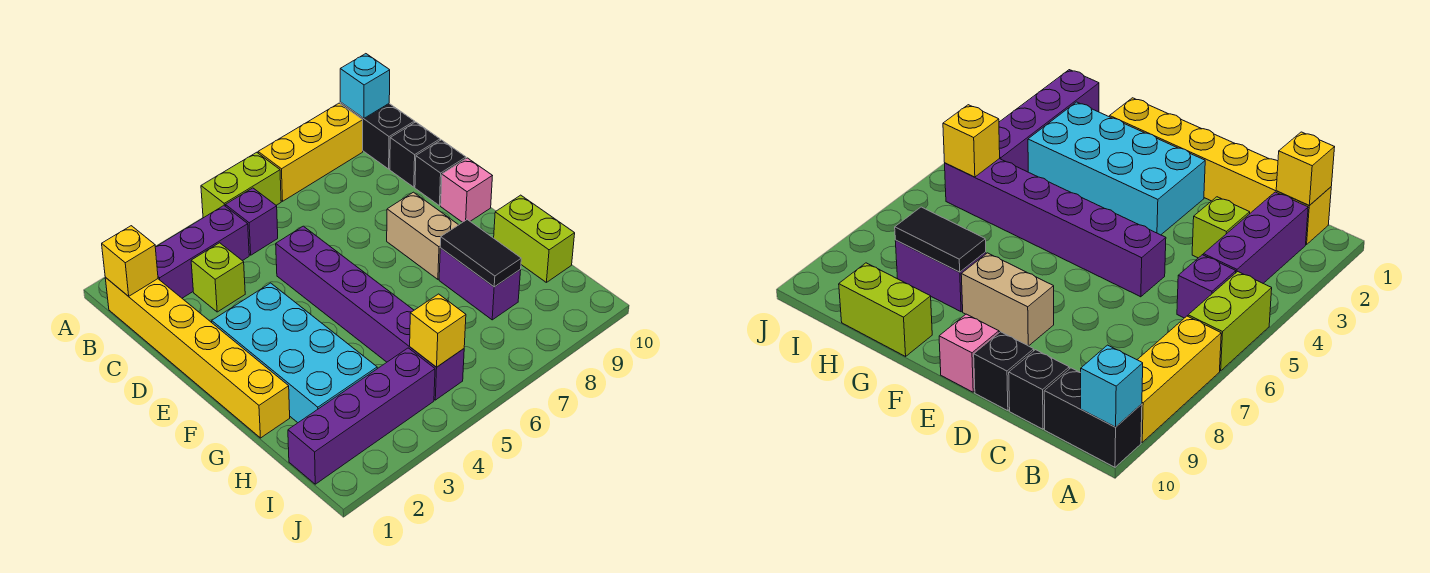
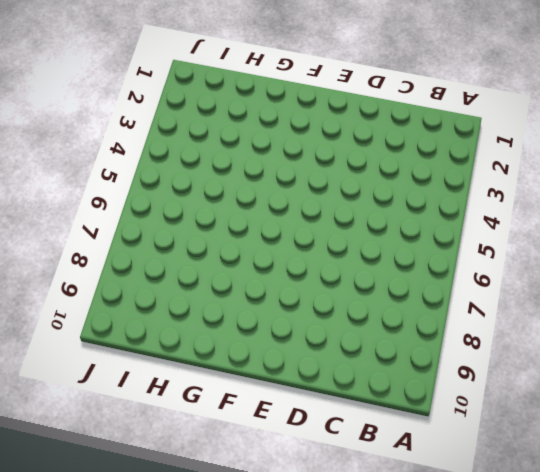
none -> lime 1x2 brick [201,152,281,218]
none -> yellow 1x3 brick [258,103,363,201]
none -> black 1x2 brick [341,103,415,169]

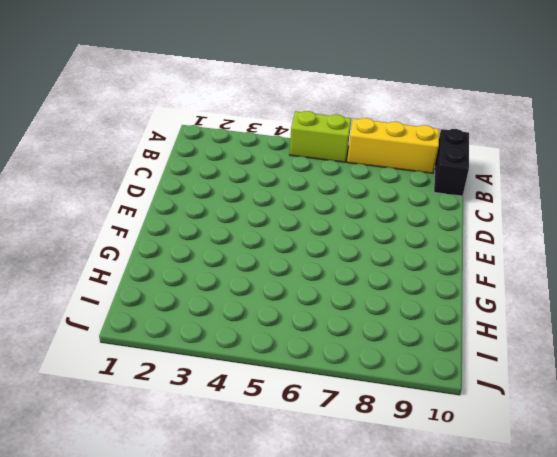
none -> yellow 1x6 brick [105,277,290,438]
none -> purple 1x3 brick [155,206,249,298]
none -> purple 1x1 brick [226,188,278,255]

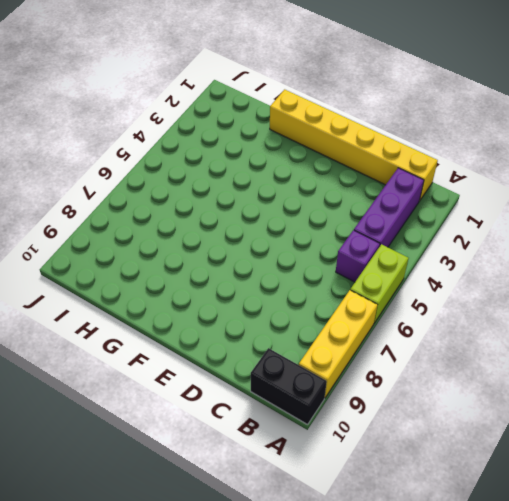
none -> lime 1x1 brick [191,243,245,312]
none -> black 1x1 brick [390,122,440,187]
none -> purple 1x6 brick [276,226,464,400]

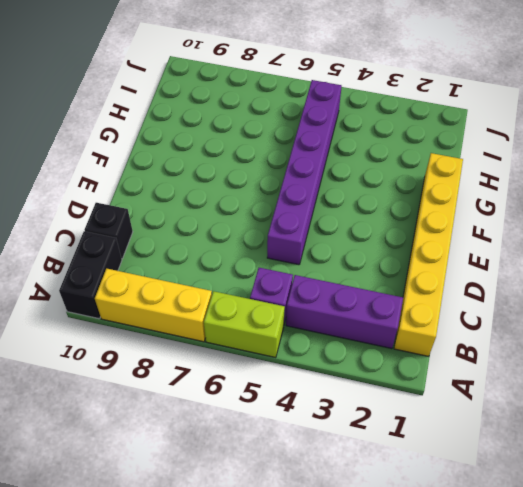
none -> lime 1x1 brick [191,243,245,312]
none -> black 1x1 brick [415,140,466,206]
none -> cyan 2x4 brick [212,283,377,423]

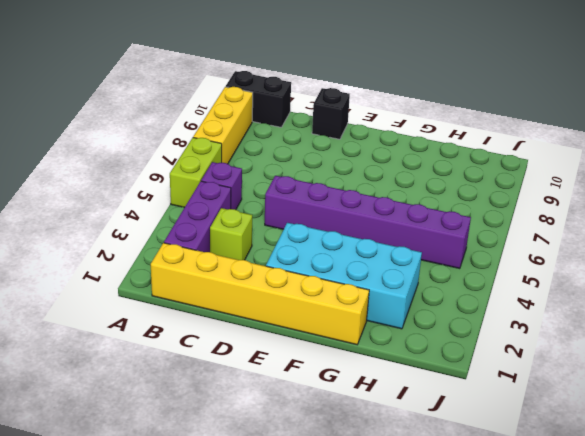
none -> black 1x1 brick [390,122,440,187]
none -> tan 1x2 brick [387,192,458,279]
none -> pink 1x1 brick [441,158,492,222]

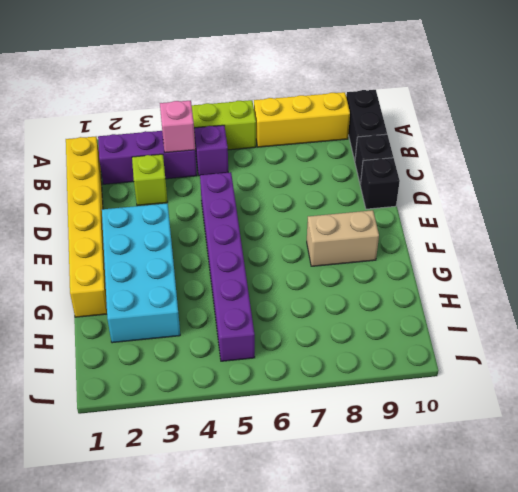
pink 1x1 brick [160,101,195,153] -> pink 1x1 brick moved to [441,158,492,222]
tan 1x2 brick [307,210,379,266] -> tan 1x2 brick turned to [387,192,458,279]
none -> purple 1x2 brick [439,248,521,320]
none -> lime 1x2 brick [494,195,575,282]
none -> purple 1x4 brick [288,348,435,484]

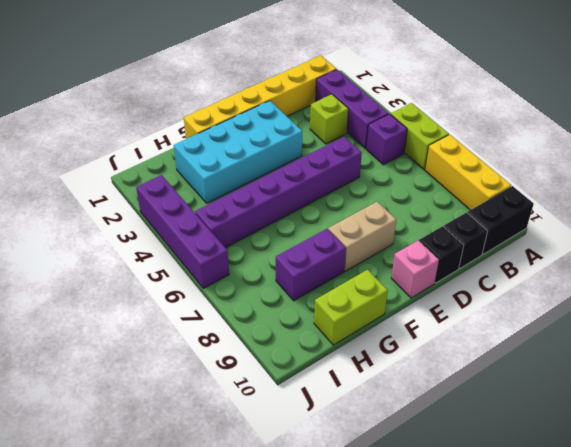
purple 1x4 brick [136,175,229,288] -> purple 1x4 brick moved to [288,348,435,484]
none -> cyan 1x1 brick [340,54,390,118]
none -> yellow 1x1 brick [102,226,158,296]
none -> black 1x2 tile [440,220,521,287]

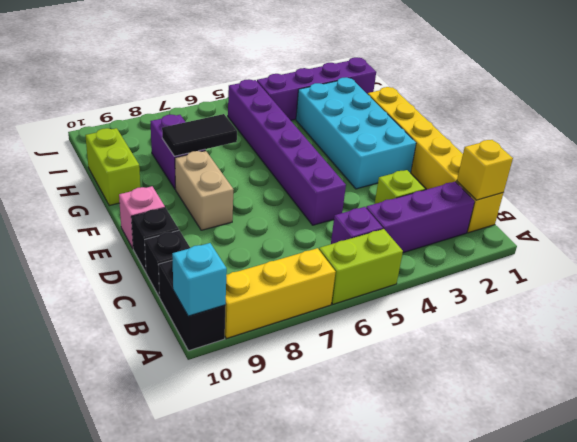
black 1x2 tile [162,114,237,156] -> black 1x2 tile turned to [440,220,521,287]
none -> yellow 1x1 brick [410,294,466,367]

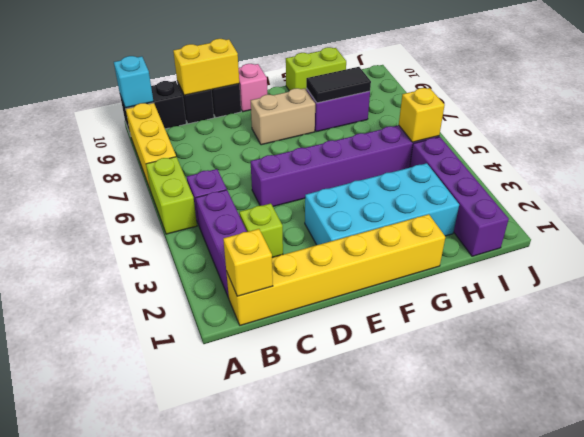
yellow 1x2 brick [173,39,239,95] -> none

